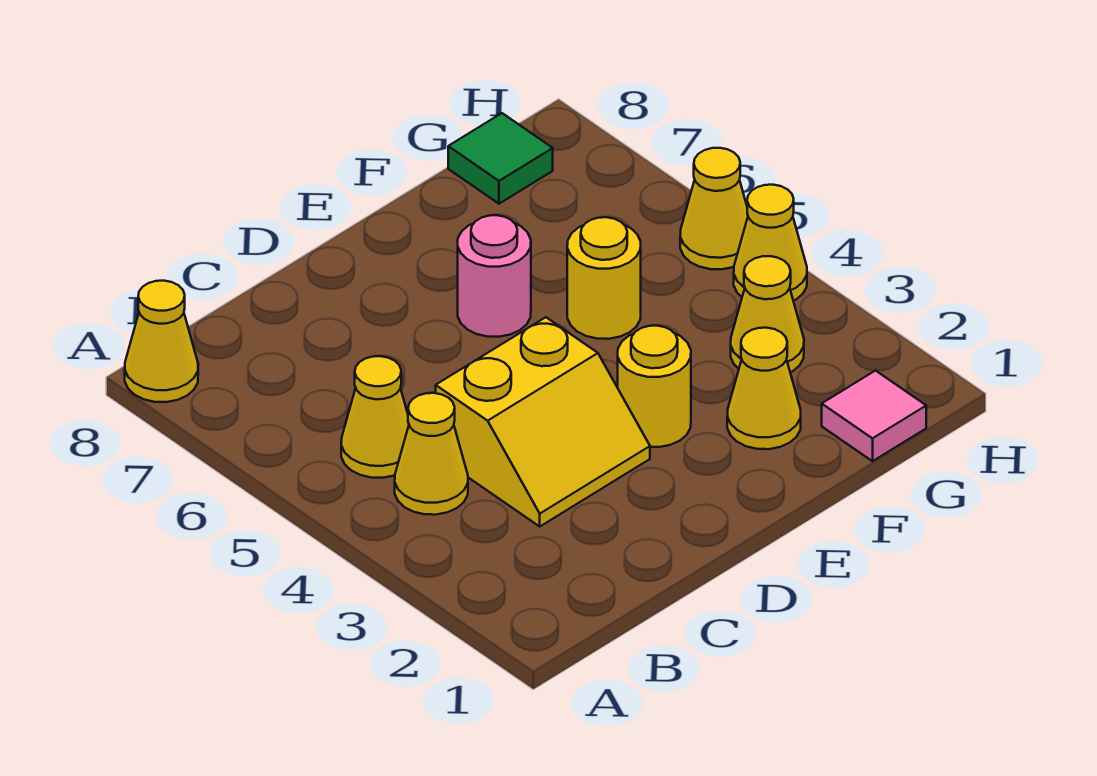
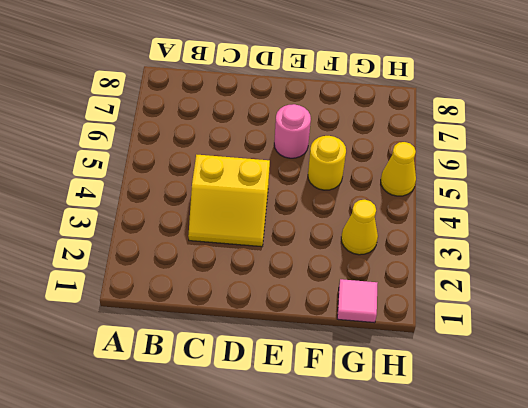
none -> yellow 1x1 cone [125,281,198,402]
none -> yellow 1x1 cone [395,393,468,515]
none -> yellow 1x1 cone [341,356,409,478]

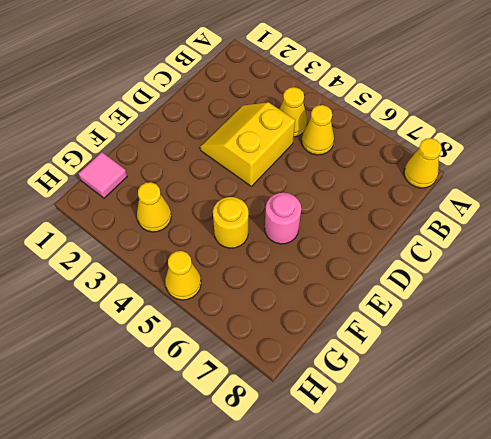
none -> yellow 1x1 round brick [618,326,691,447]
none -> yellow 1x1 cone [727,328,801,449]
none -> green 1x1 tile [448,113,553,204]

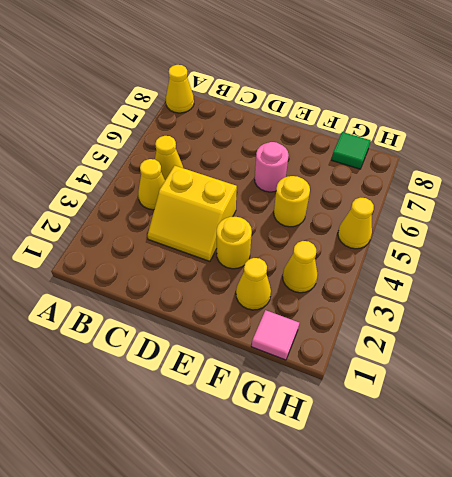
none -> yellow 1x1 cone [734,185,807,301]

